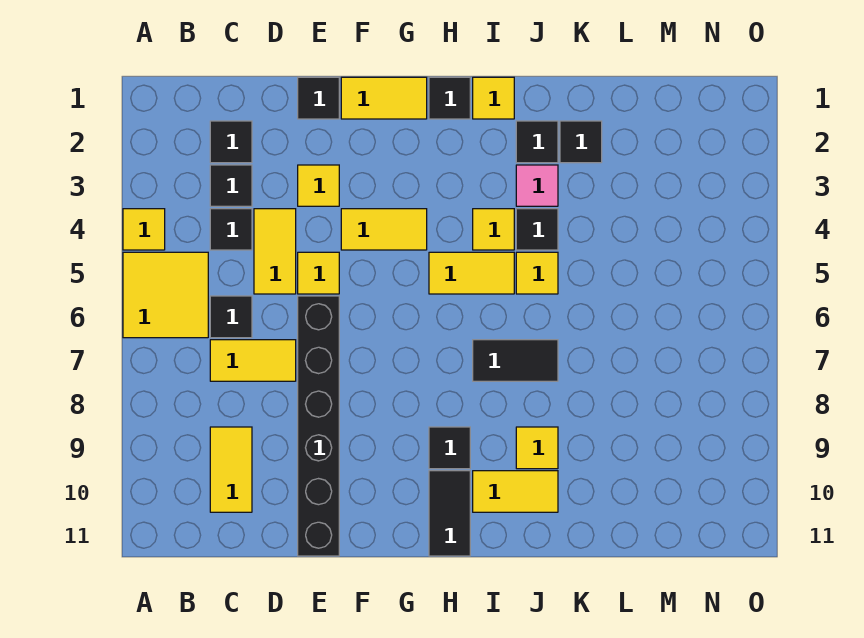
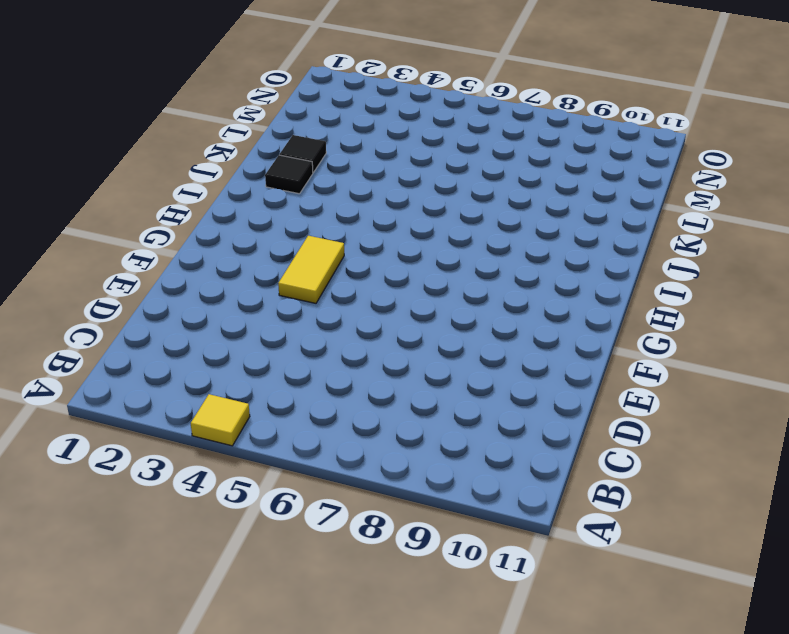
none -> yellow 2x2 tile [123,252,208,338]
none -> black 1x1 tile [210,121,252,163]
none -> black 1x1 tile [210,165,252,206]

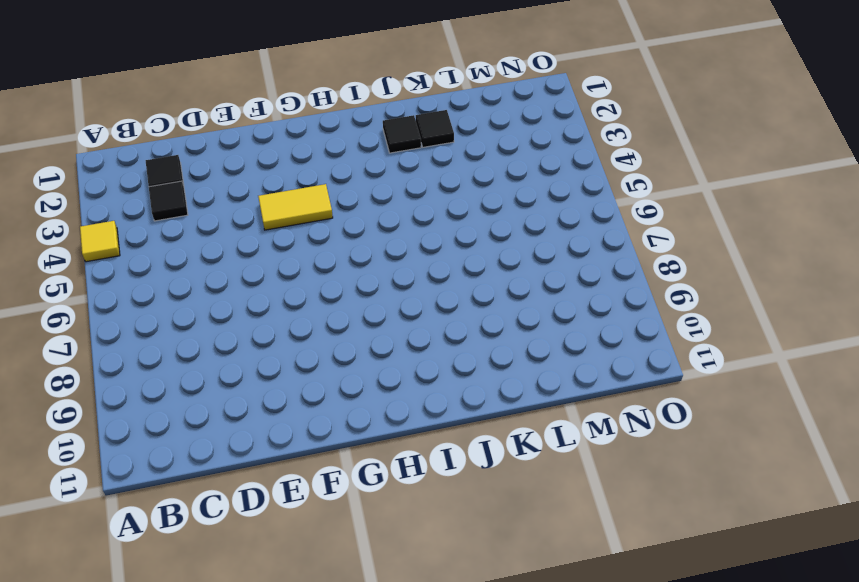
none -> yellow 2x2 tile [123,252,208,338]
none -> black 1x1 tile [210,209,252,250]
none -> black 1x1 tile [210,296,252,338]

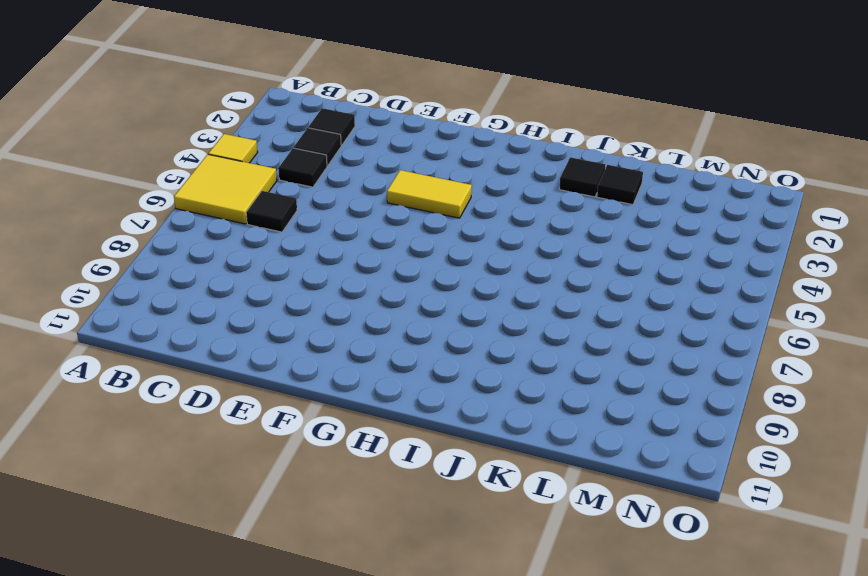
none -> yellow 1x2 tile [210,340,296,381]
none -> yellow 1x2 tile [210,427,252,512]
none -> yellow 1x2 tile [254,209,296,294]

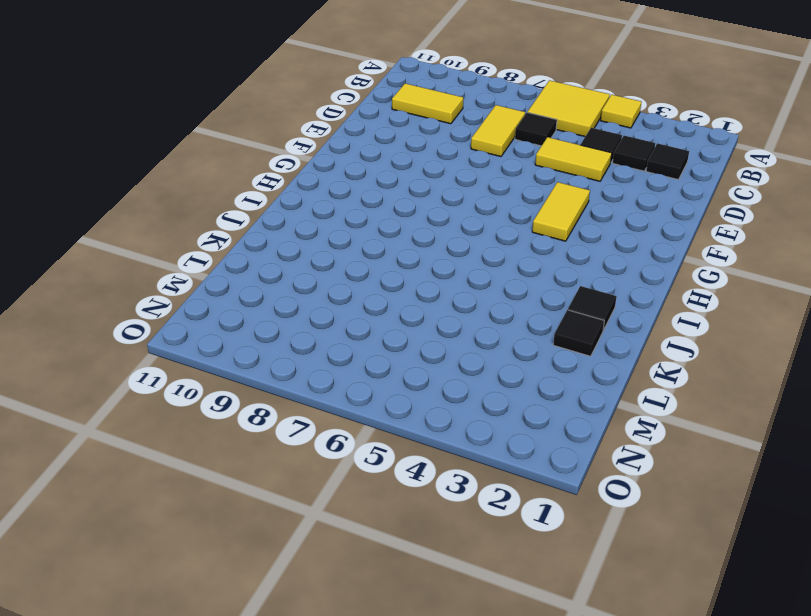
none -> black 1x1 tile [298,77,339,119]
none -> yellow 1x1 tile [298,165,339,206]
none -> yellow 1x1 tile [298,252,339,294]

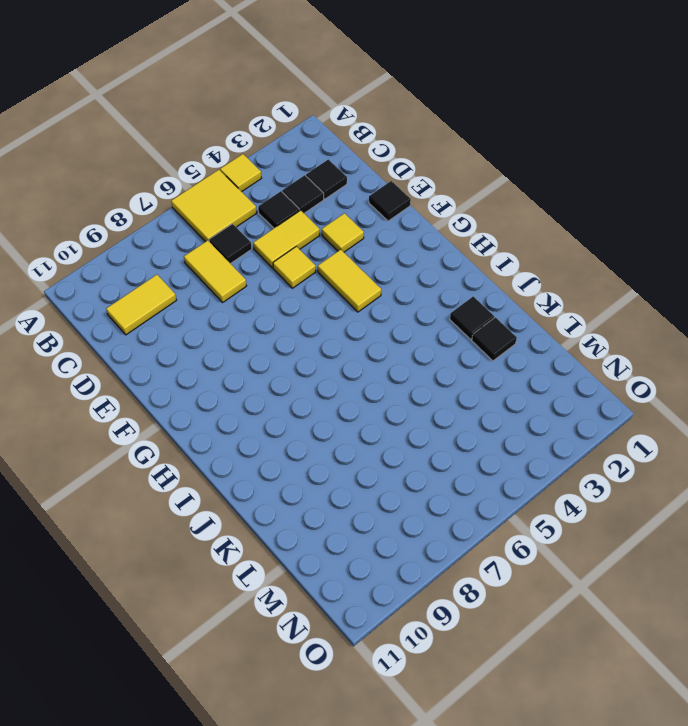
none -> black 1x6 brick [298,296,339,556]
none -> yellow 1x2 tile [341,77,427,119]
none -> black 1x1 tile [429,77,470,119]

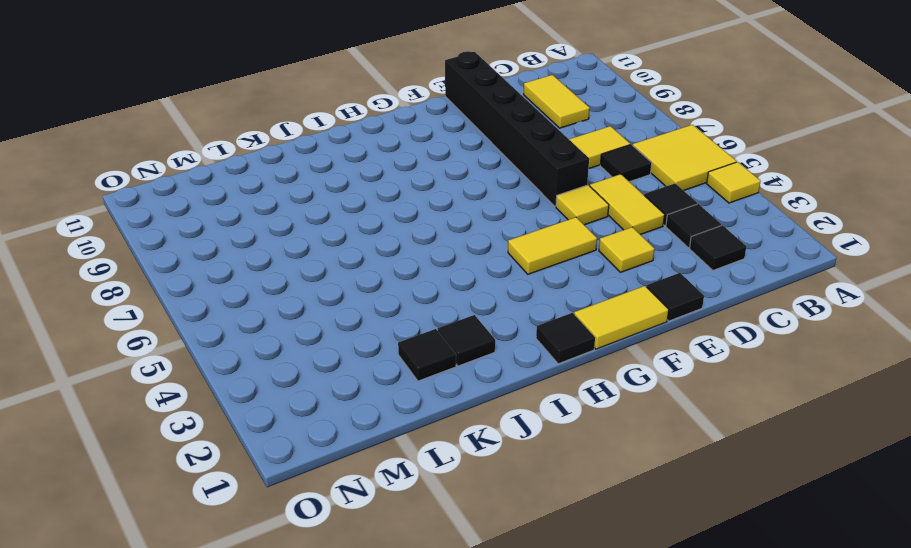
none -> yellow 1x2 tile [429,252,514,294]
none -> black 1x1 tile [429,427,470,469]
none -> black 1x2 tile [429,471,470,556]

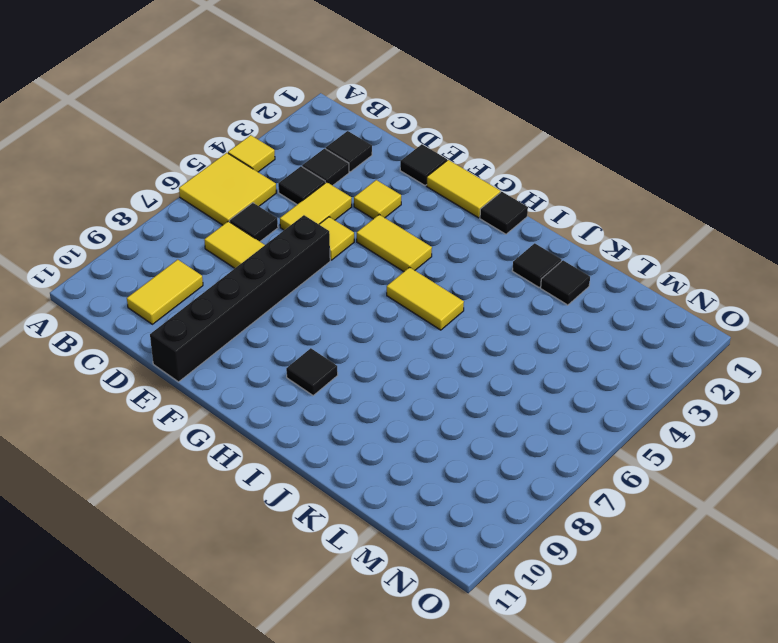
none -> black 1x2 tile [429,471,470,556]
none -> yellow 1x1 tile [473,77,514,119]
none -> yellow 1x1 tile [473,209,514,250]

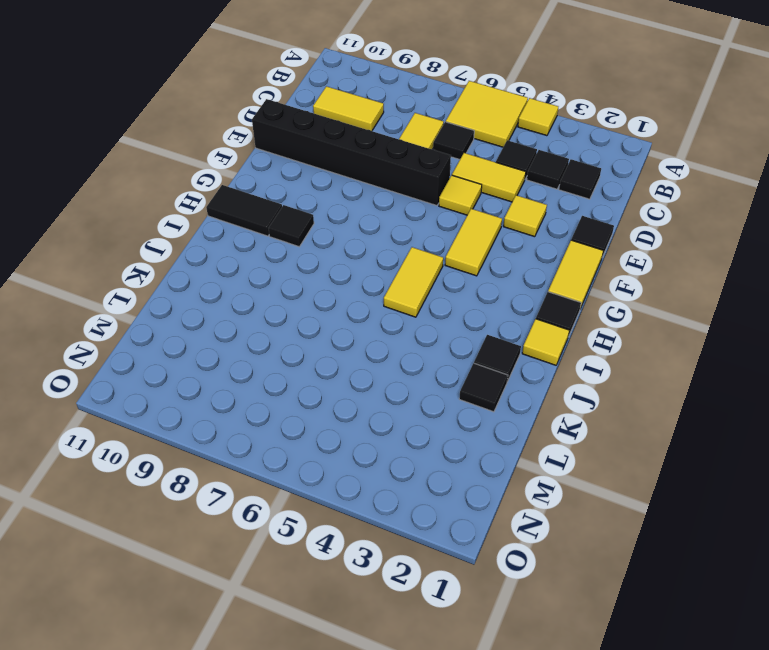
none -> yellow 1x1 tile [473,209,514,250]
none -> black 1x2 tile [473,340,558,381]
none -> yellow 1x2 tile [473,471,558,512]

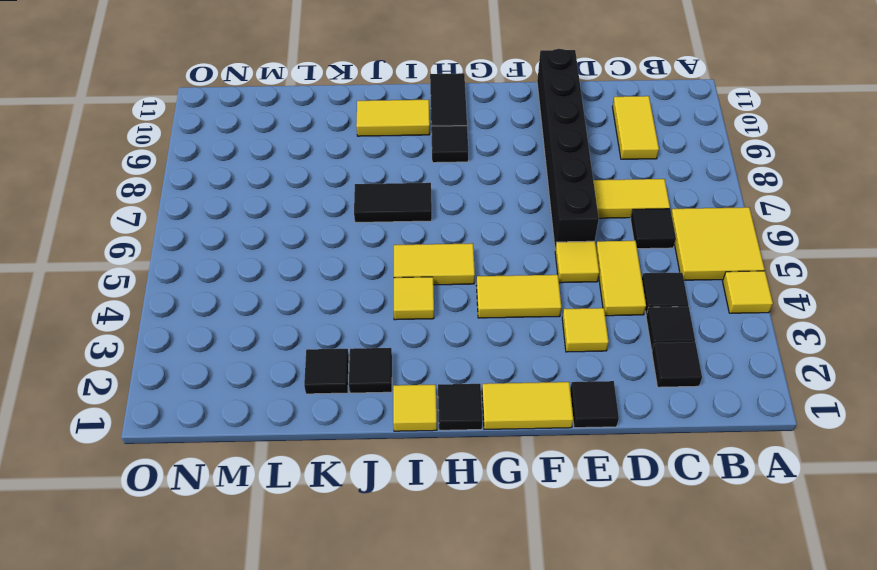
none -> pink 1x1 tile [516,165,558,206]
none -> black 1x1 tile [516,209,558,250]
none -> yellow 1x1 tile [516,252,558,294]

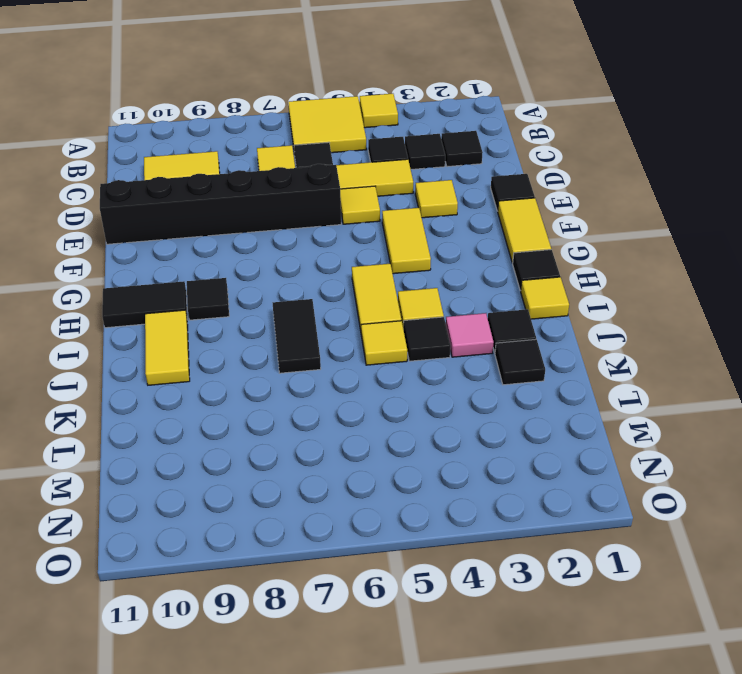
none -> yellow 1x1 tile [516,427,558,469]

